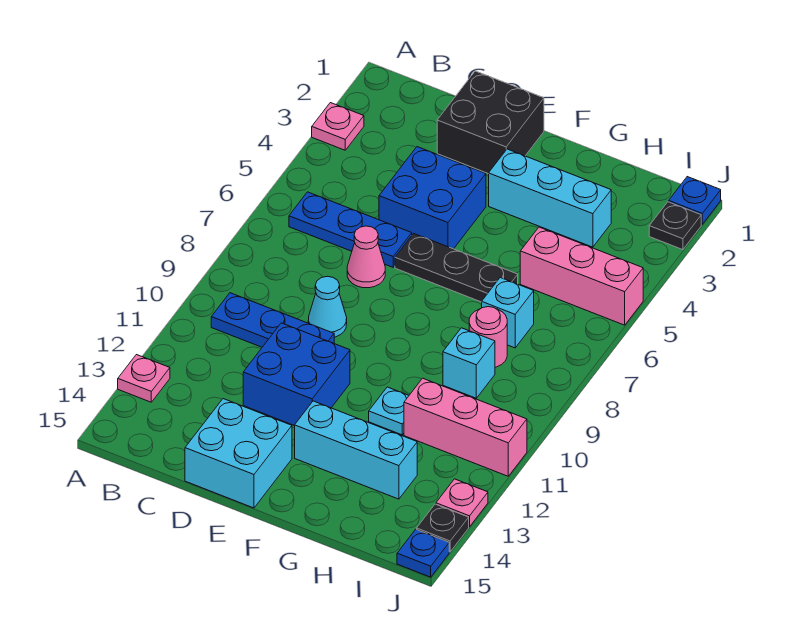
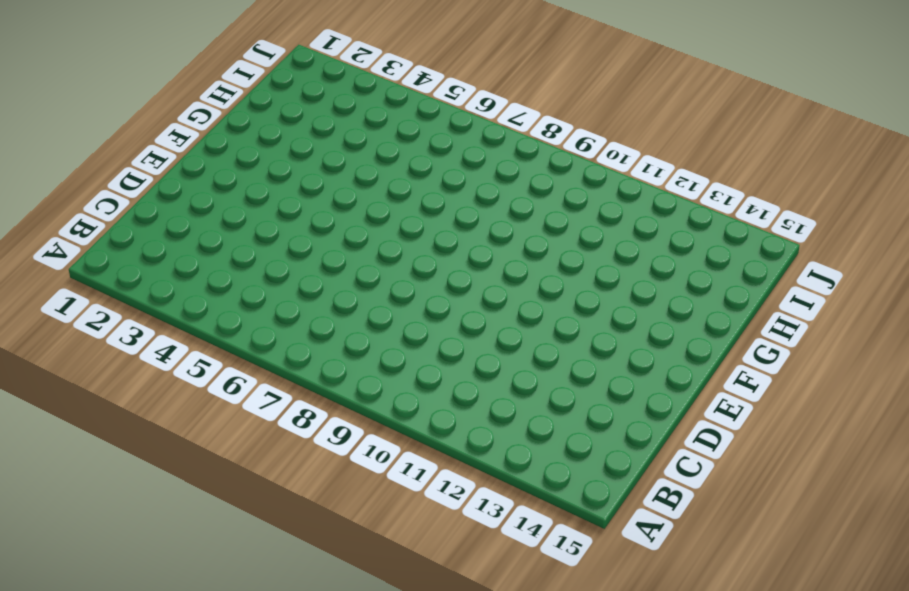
none -> pink 1x1 plate [312,103,364,150]
none -> pink 1x1 plate [118,355,170,402]
none -> blue 1x3 plate [289,192,412,267]

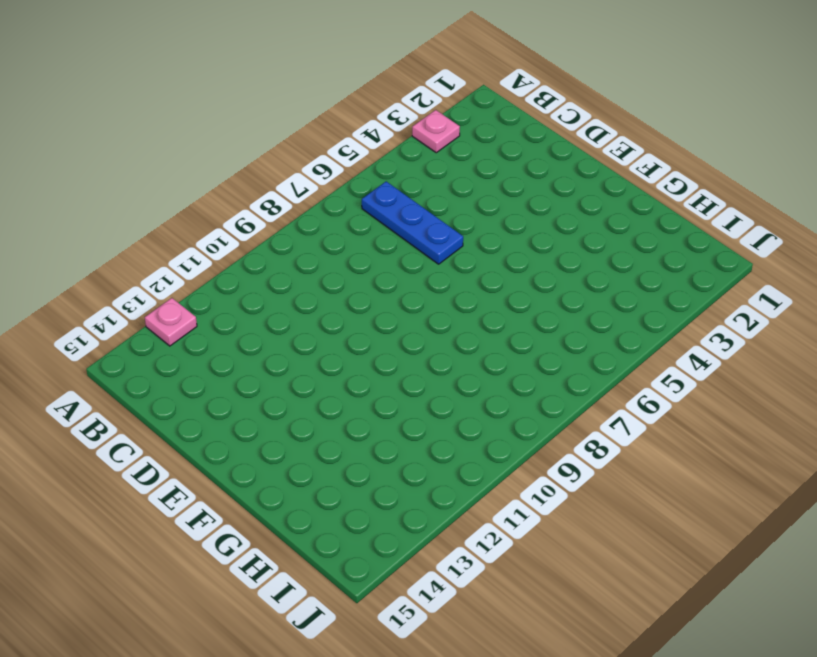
none -> blue 1x3 plate [211,293,334,347]
none -> black 2x2 brick [437,71,544,174]
none -> blue 2x2 brick [379,147,486,249]

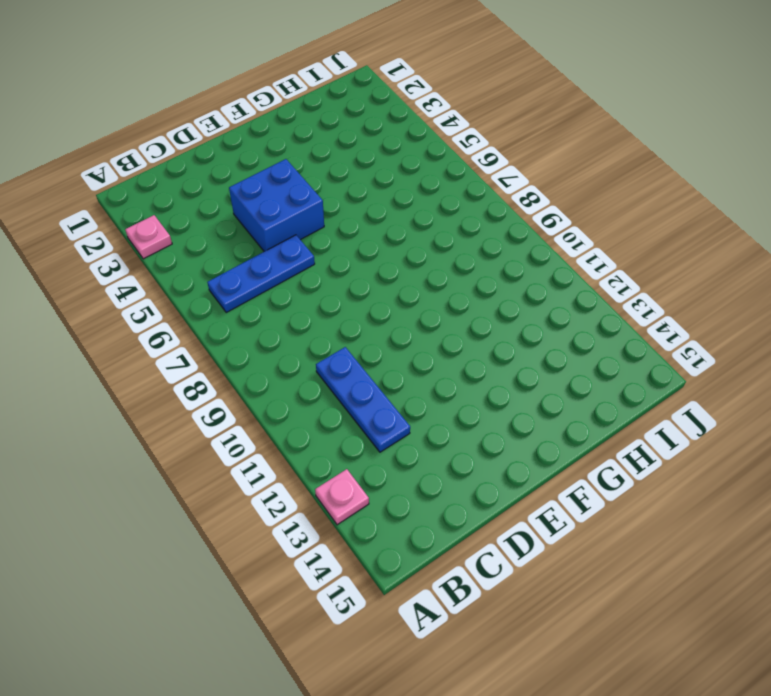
blue 1x3 plate [316,347,410,452] -> blue 1x3 plate turned to [211,293,334,347]
none -> black 2x2 brick [437,71,544,174]
none -> pink 1x1 cone [347,226,385,288]
none -> cyan 1x1 cone [308,276,347,337]

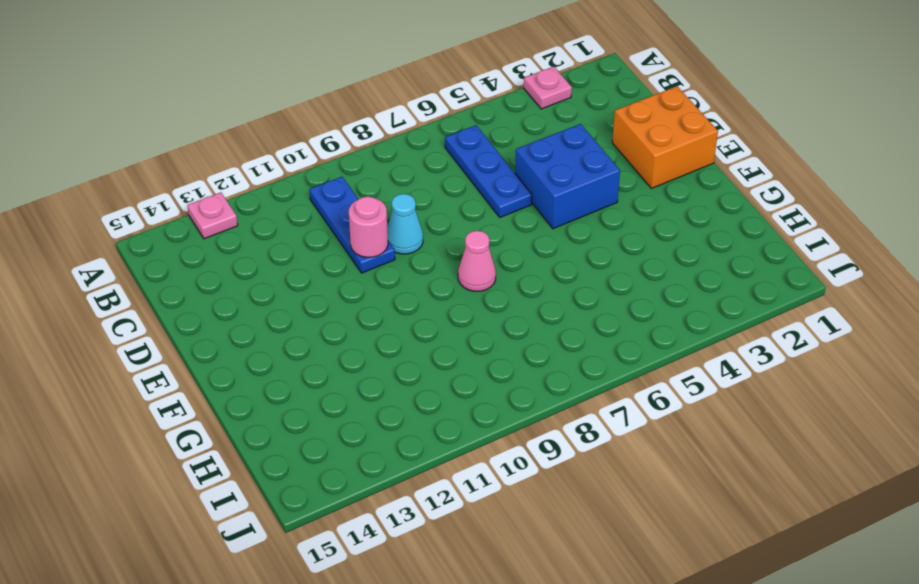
orange 2x2 brick [612,86,718,188] -> black 2x2 brick [437,71,544,174]
pink 1x1 round brick [349,197,388,257] -> pink 1x1 round brick moved to [469,307,507,367]
pink 1x1 cone [458,231,496,291] -> pink 1x1 cone moved to [347,226,385,288]
none -> blue 2x2 brick [243,323,350,426]
none -> cyan 2x2 brick [185,399,292,508]
none -> black 1x3 plate [395,233,518,302]

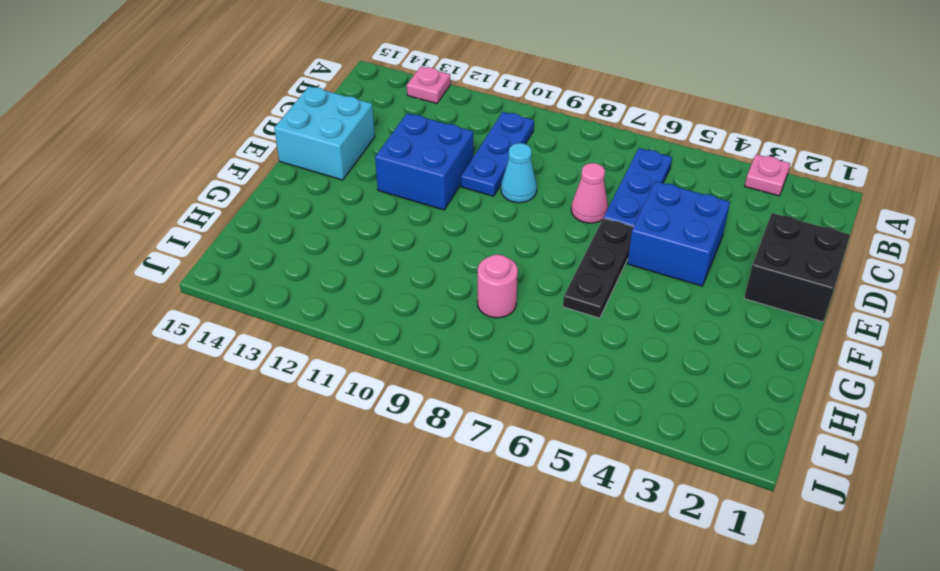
none -> cyan 1x3 brick [489,149,611,247]
none -> cyan 1x3 brick [295,401,417,499]
none -> cyan 1x1 plate [369,387,409,435]

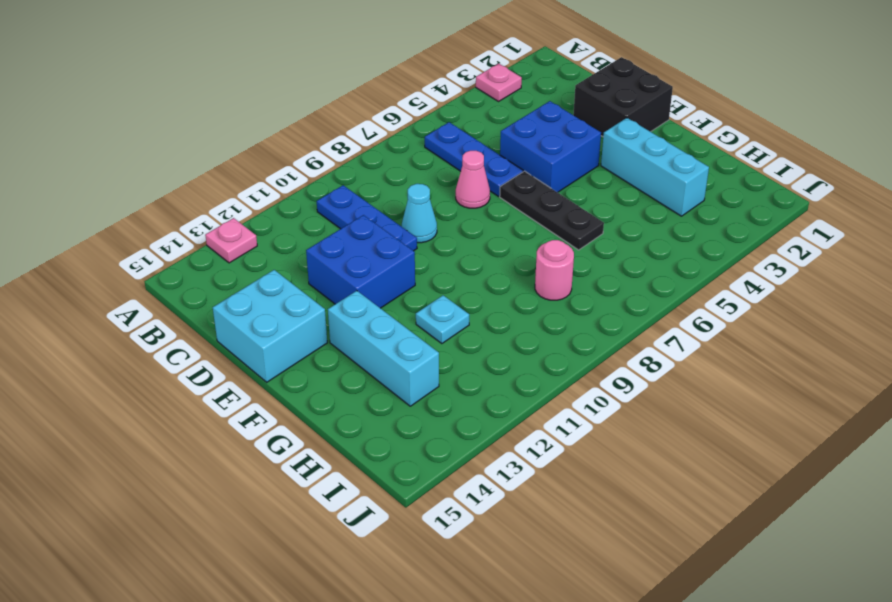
none -> pink 1x3 brick [520,227,643,325]
none -> cyan 1x1 brick [482,278,534,348]
none -> cyan 1x1 brick [443,328,495,398]

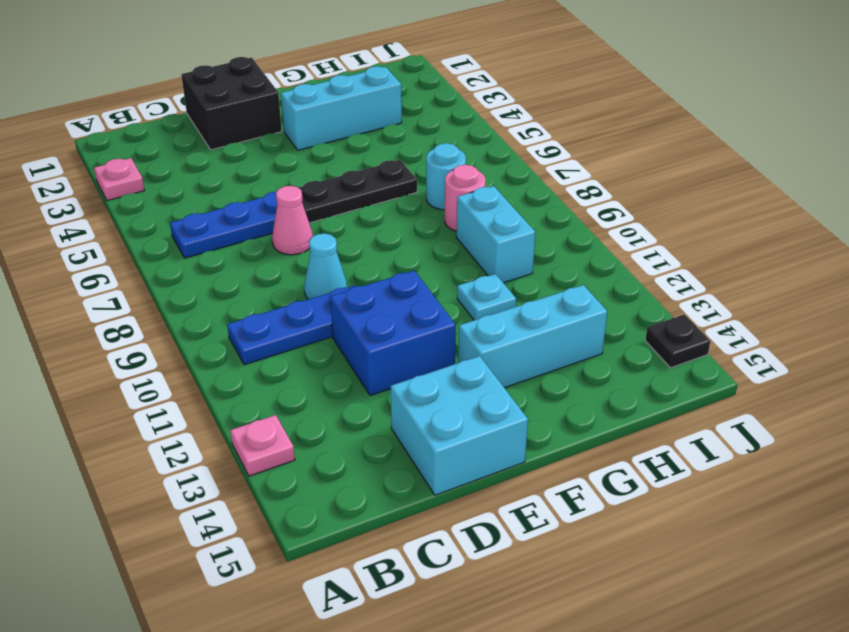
cyan 1x1 round brick [426,143,466,210] -> cyan 1x1 brick [482,278,534,348]
cyan 1x2 brick [456,186,535,283] -> cyan 1x1 brick [443,328,495,398]
none -> blue 2x2 brick [379,147,486,249]
none -> pink 1x3 brick [520,227,643,325]
none -> pink 1x3 brick [404,378,527,476]

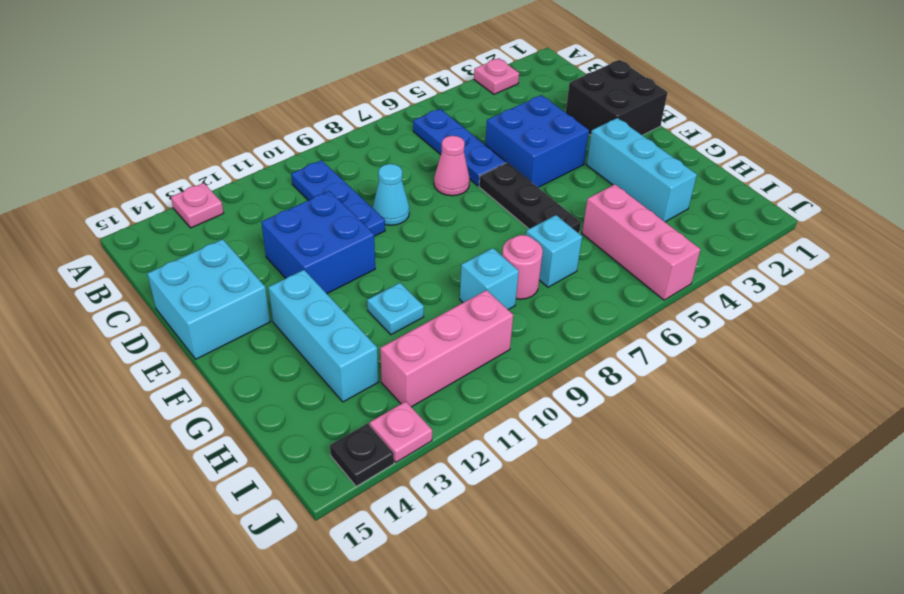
pink 1x3 brick [380,290,513,407] -> pink 1x3 brick turned to [404,378,527,476]
none -> blue 1x1 plate [669,177,721,224]
none -> black 1x1 plate [649,202,701,250]
none -> blue 1x1 plate [397,529,449,577]

